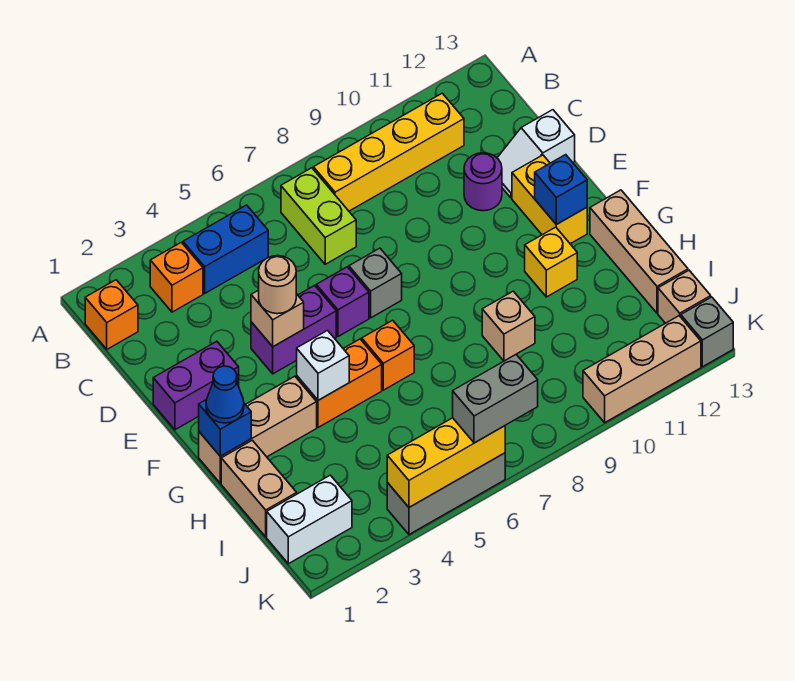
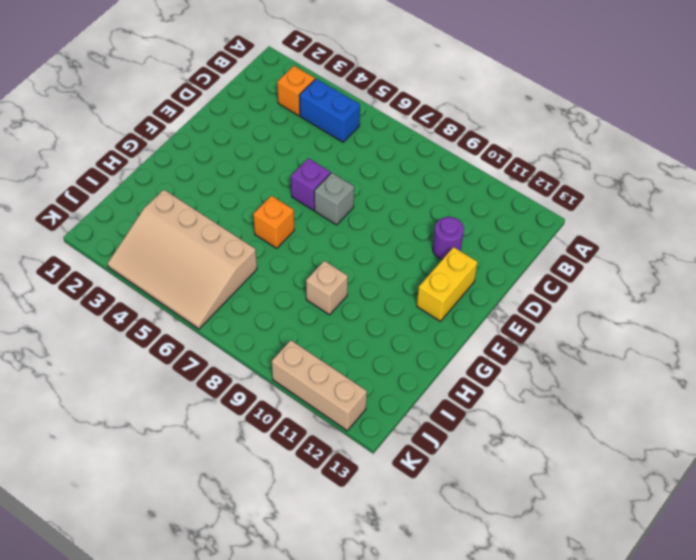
tan 3x4 slope [107,190,257,329] -> grey 1x3 brick [387,453,505,534]
none -> orange 1x1 brick [85,280,138,349]
none -> lime 1x2 brick [281,168,356,264]
none -> yellow 1x4 brick [313,93,464,211]
none -> white 1x2 slope [497,110,575,198]

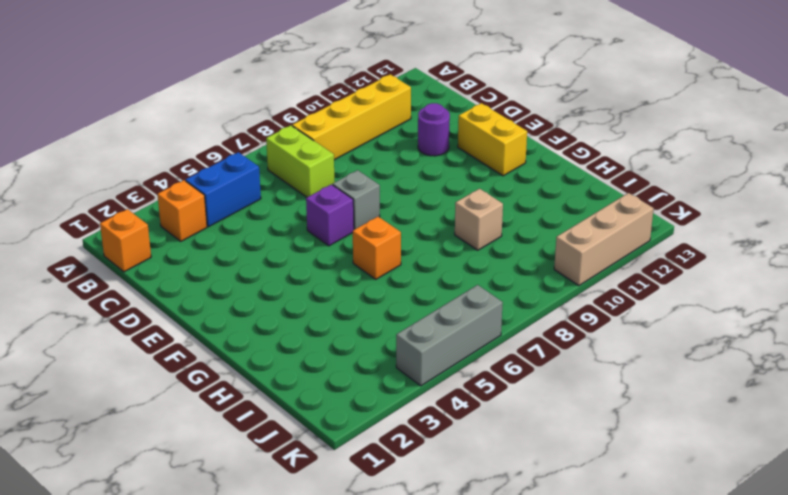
none -> white 1x2 slope [497,110,575,198]
none -> purple 1x2 brick [153,341,239,430]
none -> purple 1x2 brick [251,285,336,374]
none -> tan 1x3 brick [199,376,317,483]

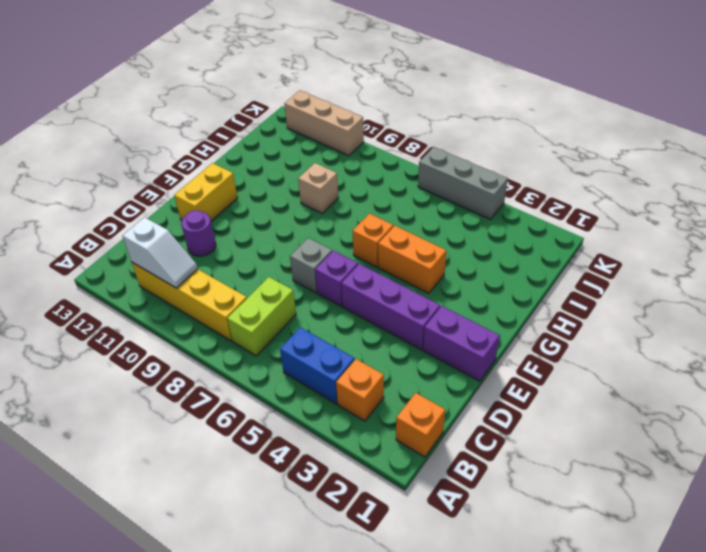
white 1x2 slope [123,217,198,288] -> white 1x2 slope moved to [497,110,575,198]
purple 1x3 brick [341,264,440,350] -> purple 1x2 brick [251,285,336,374]
none -> tan 1x3 brick [199,376,317,483]
none -> yellow 1x1 brick [525,227,577,297]
none -> tan 1x3 brick [590,190,688,313]
none -> tan 1x2 brick [221,440,297,537]

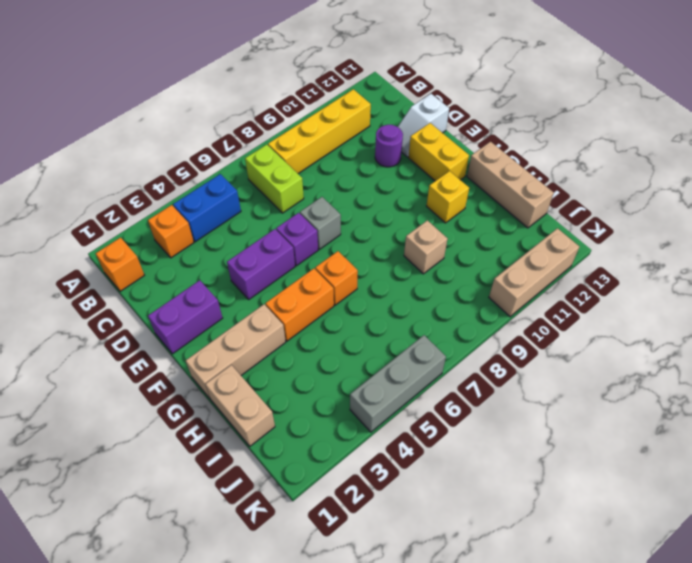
none -> white 1x2 brick [267,475,352,564]
none -> tan 1x1 brick [658,270,711,323]
none -> grey 1x1 brick [681,297,733,367]
none -> tan 1x1 brick [251,290,304,347]

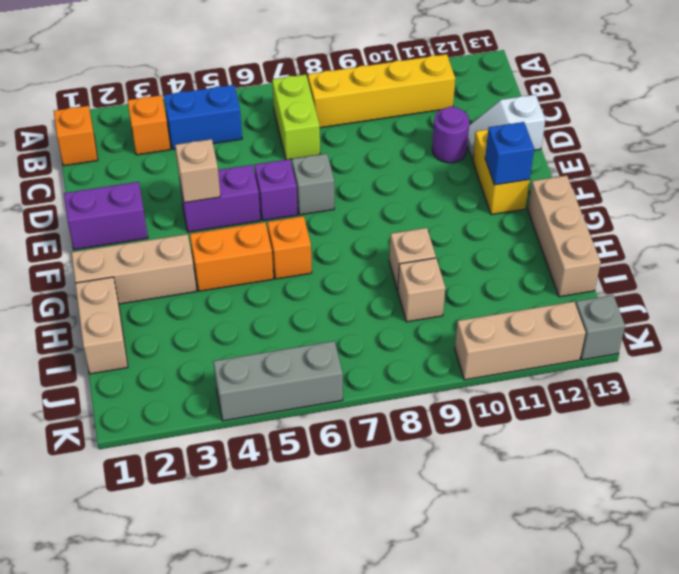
tan 1x1 brick [398,258,445,322] -> tan 1x1 brick moved to [658,270,711,323]
none -> yellow 1x1 brick [525,227,577,297]
none -> white 1x2 brick [267,475,352,564]
none -> blue 1x1 brick [199,400,251,456]
none -> white 1x1 brick [297,331,349,400]

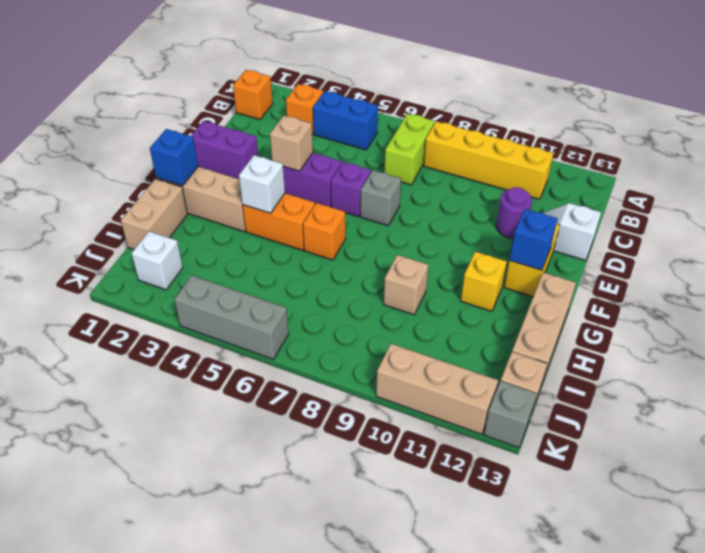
white 1x1 brick [131,231,183,290] -> white 1x2 brick [267,475,352,564]
none -> yellow 1x3 brick [387,418,505,507]
none -> tan 1x1 round brick [259,256,296,314]
none -> blue 1x1 cone [206,366,244,423]
none -> grey 1x2 brick [453,355,538,443]

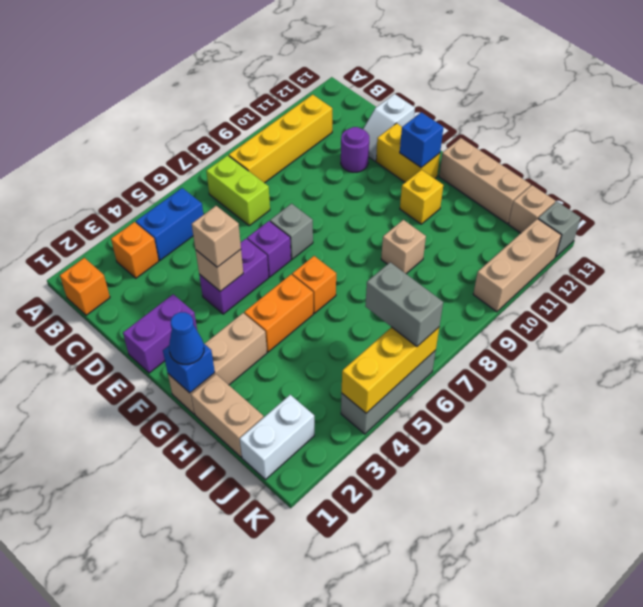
tan 1x1 brick [192,206,241,267] -> tan 1x1 round brick [259,256,296,314]
grey 1x2 brick [365,262,443,346] -> grey 1x2 brick turned to [453,355,538,443]
none -> white 1x1 brick [297,331,349,400]

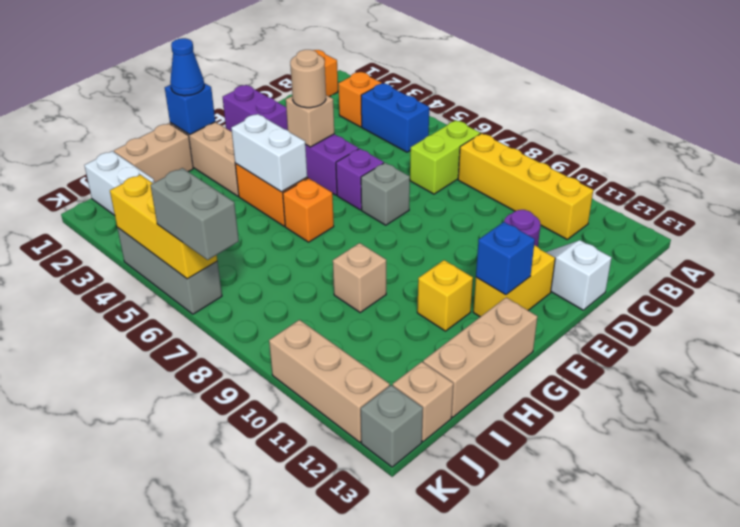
white 1x2 brick [231,114,307,192] -> white 1x1 brick [297,331,349,400]

